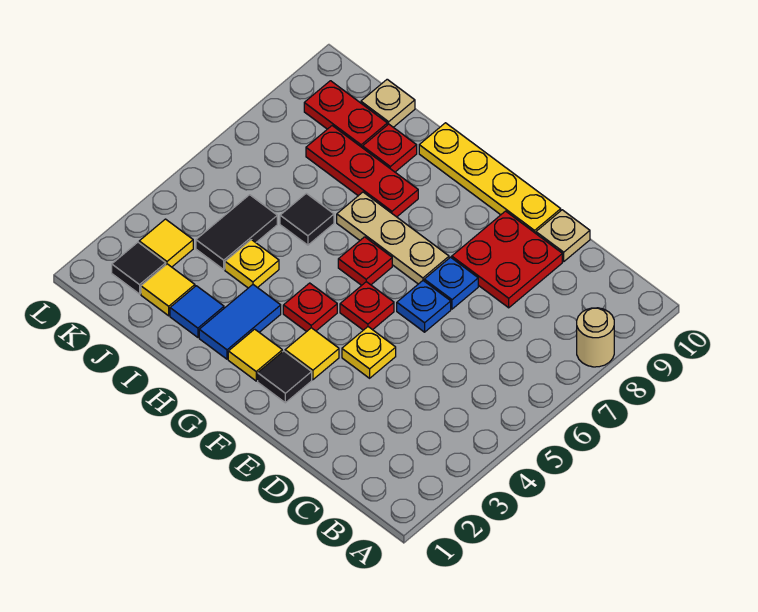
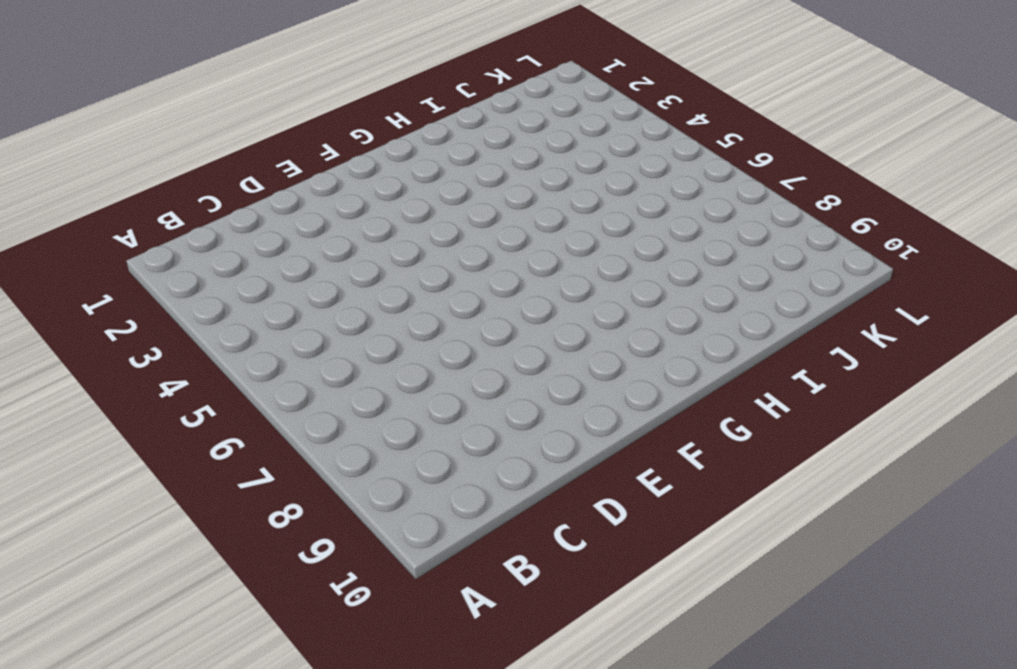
none -> tan 1x1 round brick [577,308,614,367]
none -> red 2x2 plate [452,211,562,308]
none -> tan 1x1 plate [536,210,590,261]

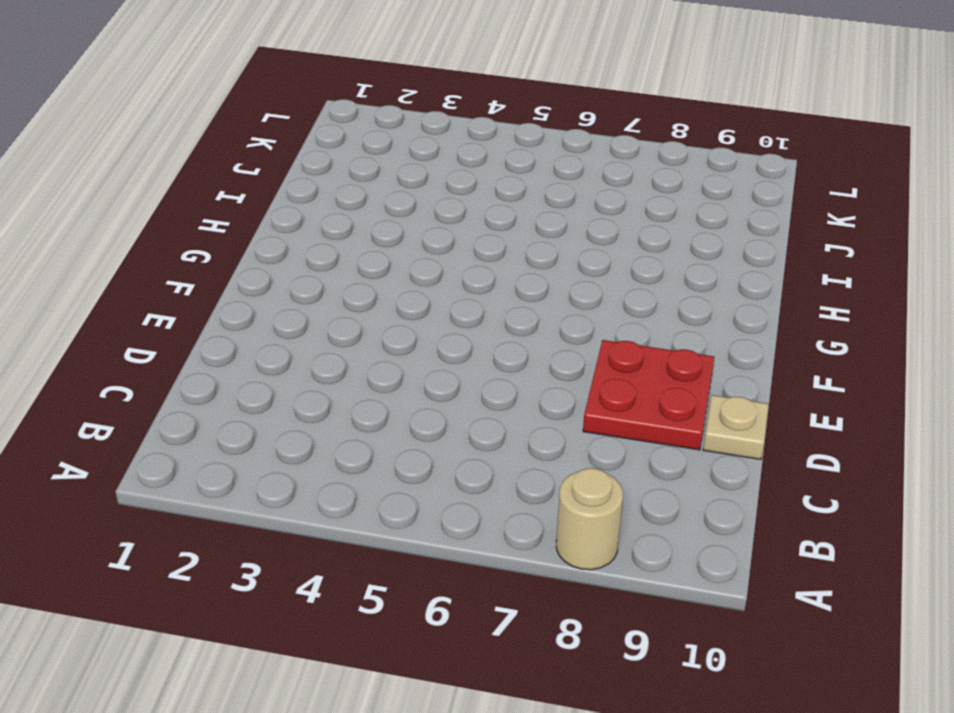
none -> yellow 1x1 plate [342,327,396,378]
none -> blue 1x1 plate [397,281,451,332]
none -> blue 1x1 plate [424,257,478,309]

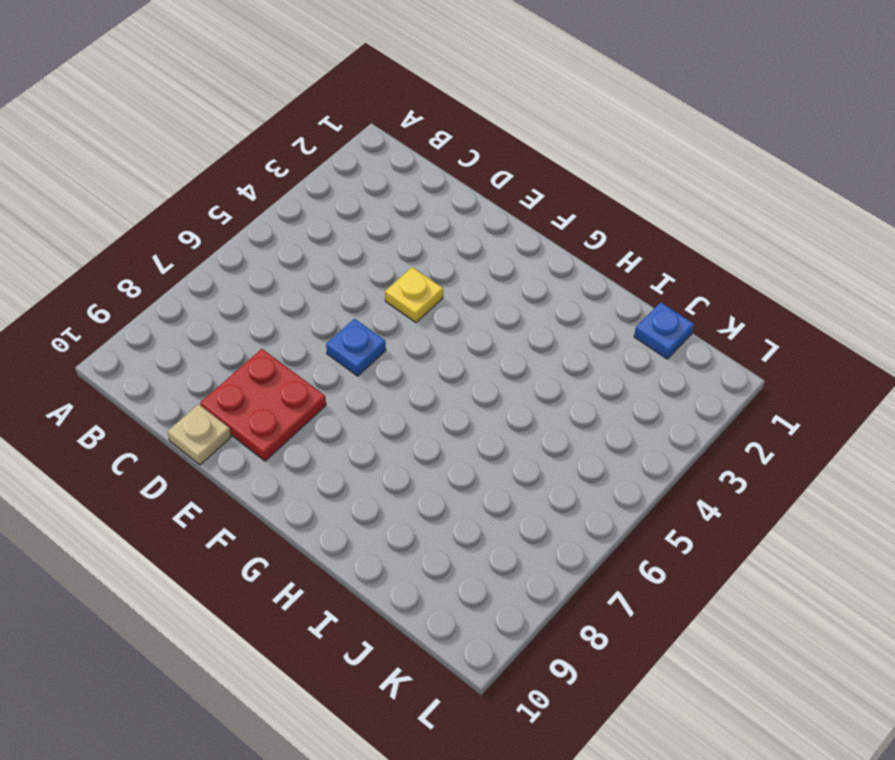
blue 1x1 plate [634,302,694,359] -> blue 1x1 plate moved to [424,257,478,309]
none -> tan 1x1 round brick [577,308,614,367]
none -> yellow 1x4 plate [419,123,561,233]
none -> black 1x1 tile [258,351,312,403]

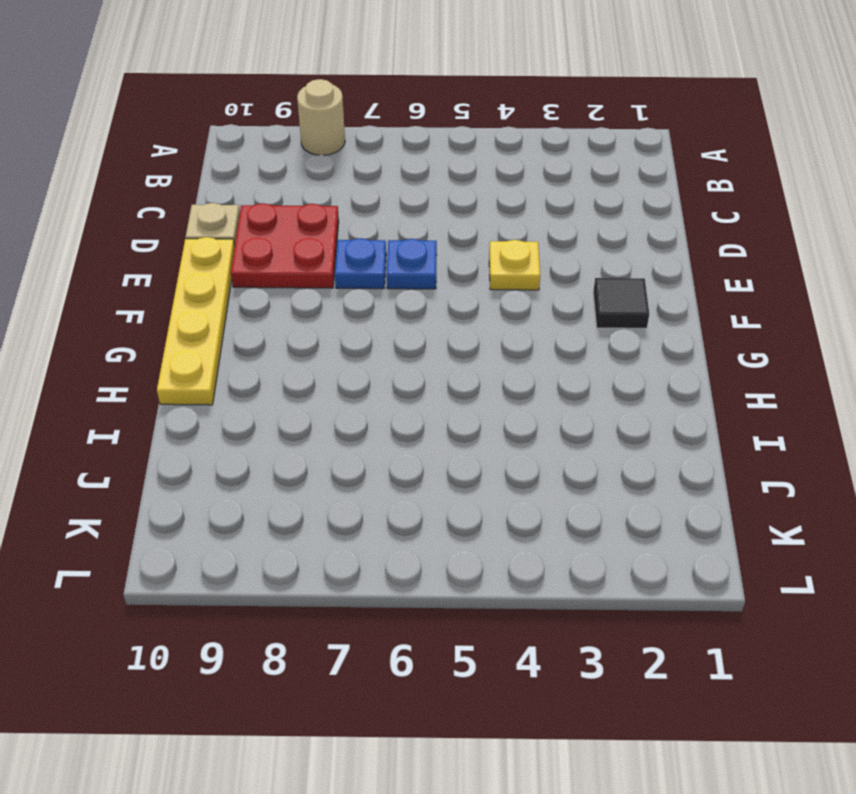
none -> yellow 1x1 tile [285,328,339,380]
none -> red 1x1 plate [340,282,394,330]
none -> tan 1x3 plate [337,192,449,284]

